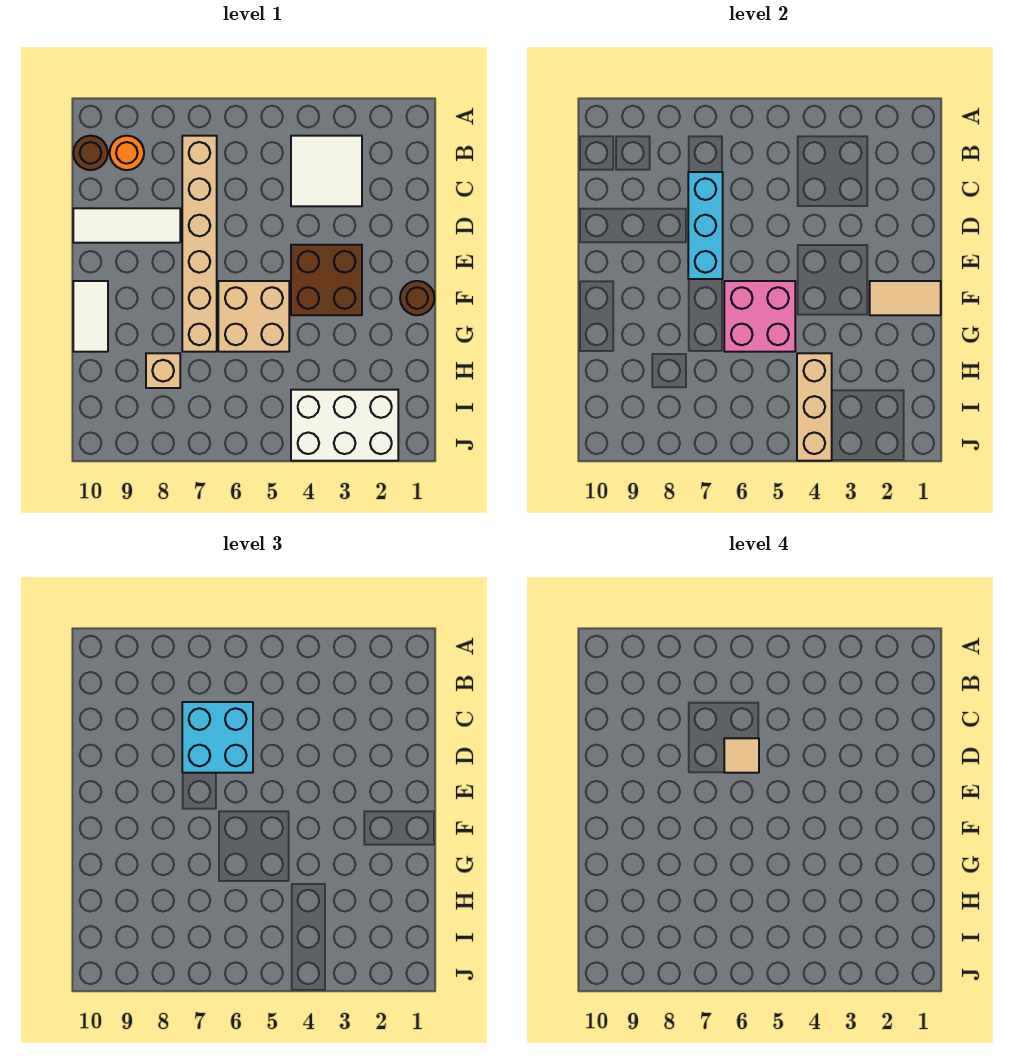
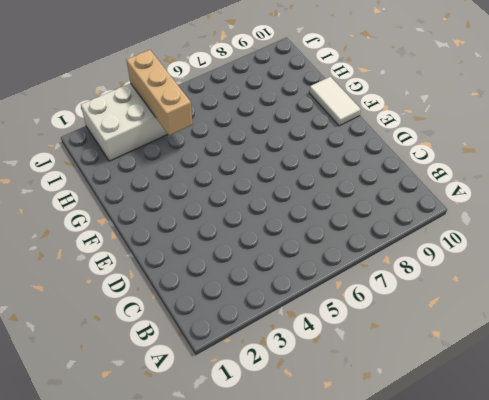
none -> white 2x2 tile [291,136,362,206]
none -> tan 1x6 brick [182,136,217,352]
none -> orange 1x1 round brick [110,136,144,170]

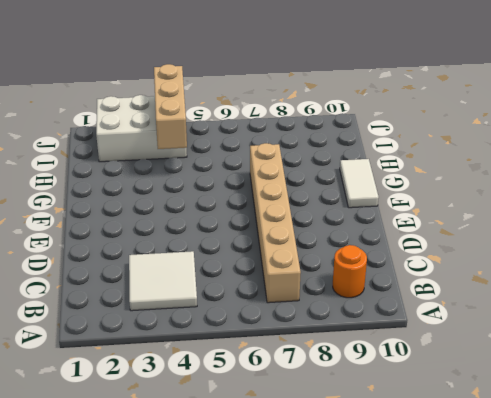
none -> brown 1x1 round brick [73,136,108,170]
none -> white 1x3 tile [73,208,180,243]
none -> brown 2x2 brick [291,245,362,315]

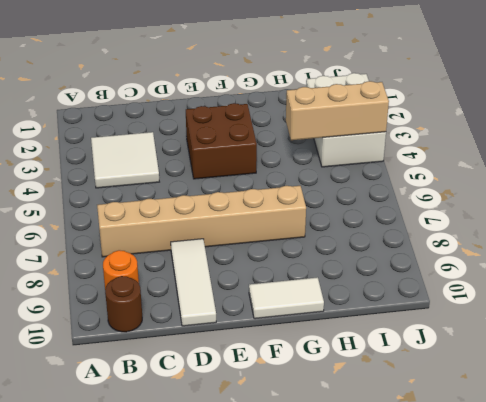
none -> brown 1x1 round brick [400,281,434,315]
none -> tan 2x2 brick [218,281,289,352]
none -> tan 1x1 brick [146,353,180,388]

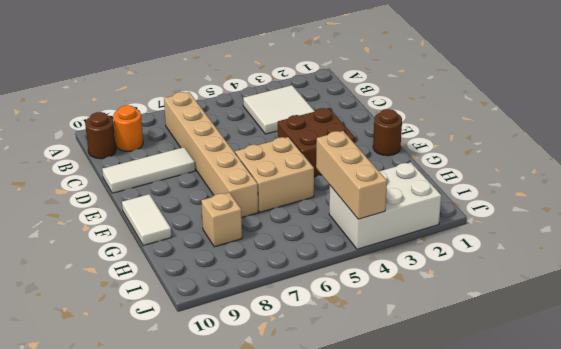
none -> cyan 1x3 brick [688,172,723,279]
none -> tan 1x2 tile [870,281,941,315]
none -> pink 2x2 brick [724,281,795,352]

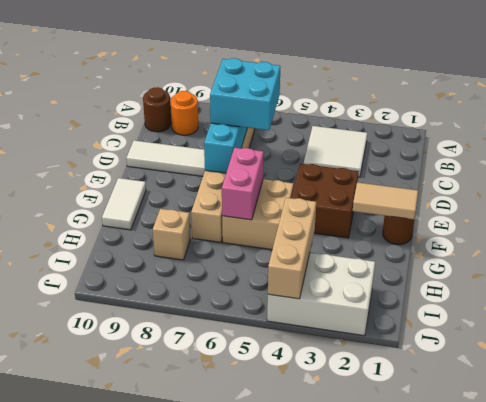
pink 1x2 brick [222,148,264,220] -> pink 2x2 brick [724,281,795,352]
none -> tan 1x1 tile [724,738,759,773]

